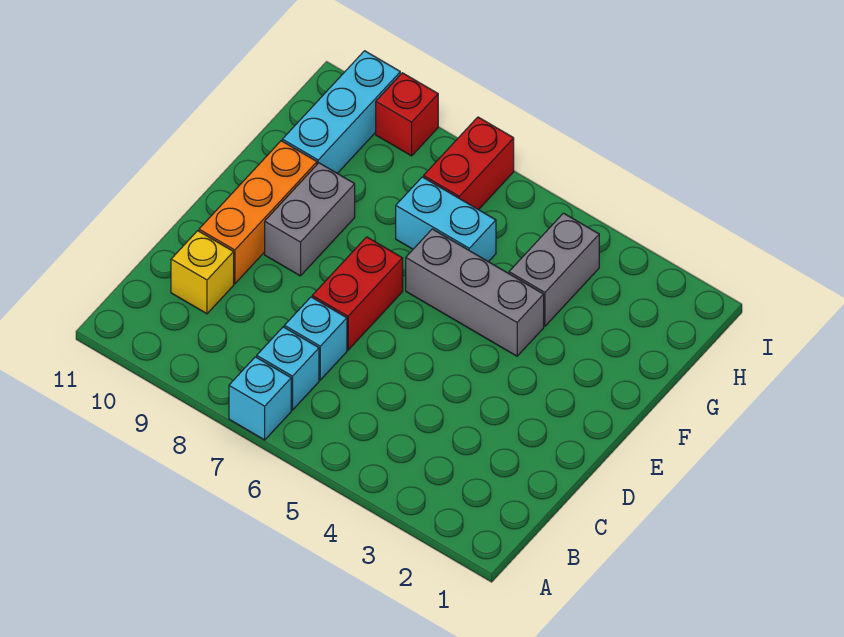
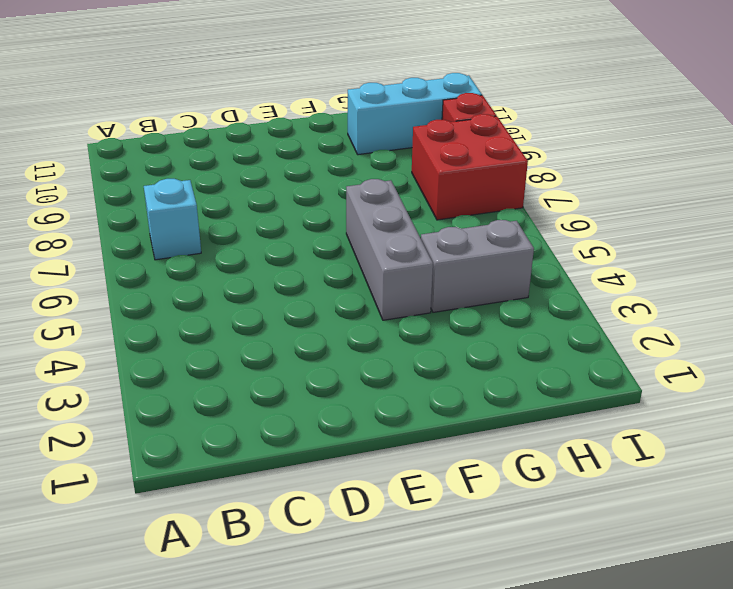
red 2x2 brick [412,114,528,220] -> red 1x2 brick [424,117,514,210]
none -> cyan 1x1 brick [229,357,291,440]
none -> cyan 1x1 brick [284,297,347,380]
none -> yellow 1x1 brick [171,231,234,314]

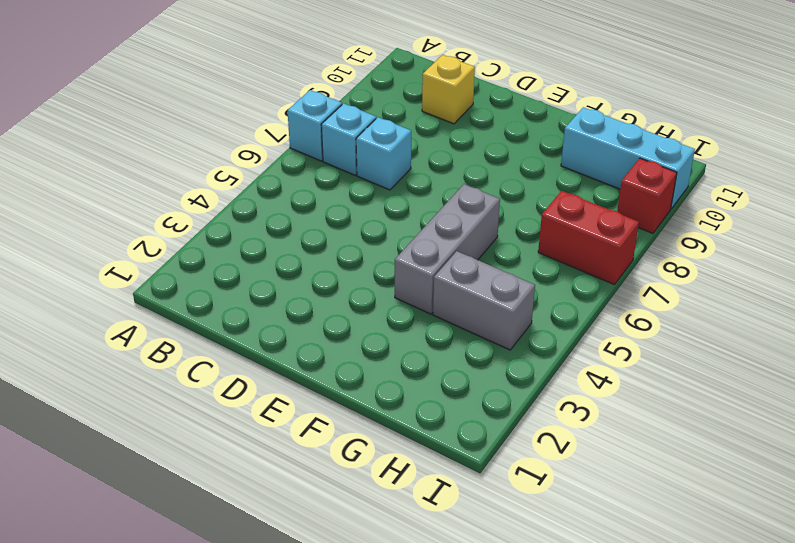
none -> red 1x2 brick [312,237,403,350]
none -> orange 1x3 brick [199,141,317,284]
none -> grey 1x2 brick [265,163,355,276]

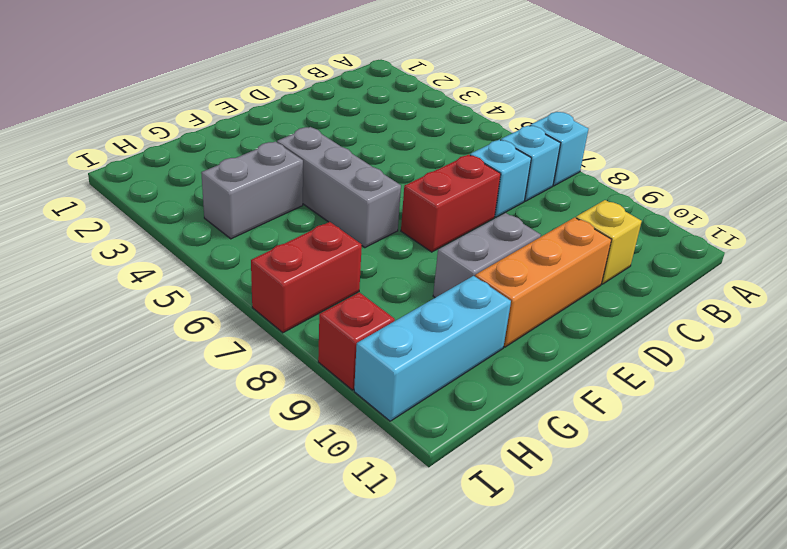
none -> cyan 1x2 brick [396,177,496,262]

